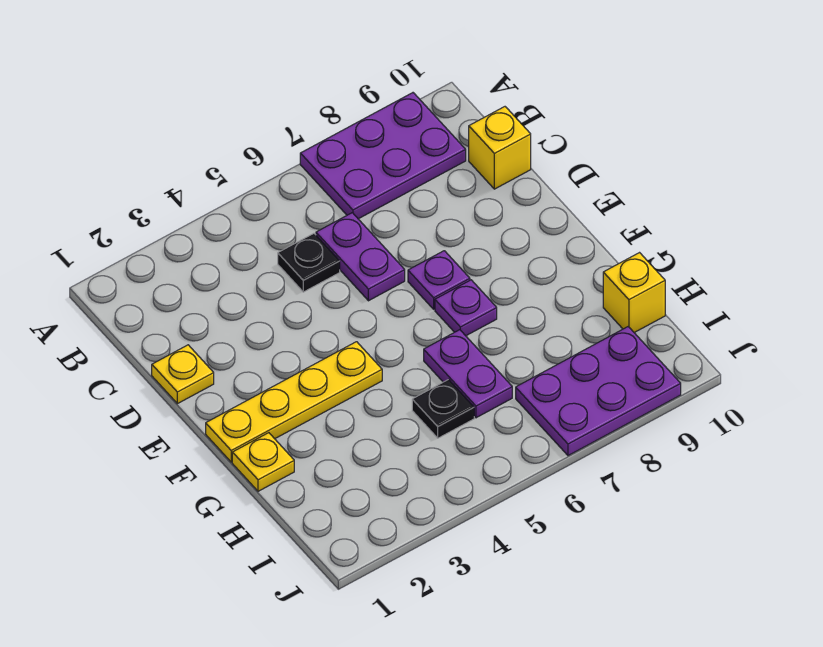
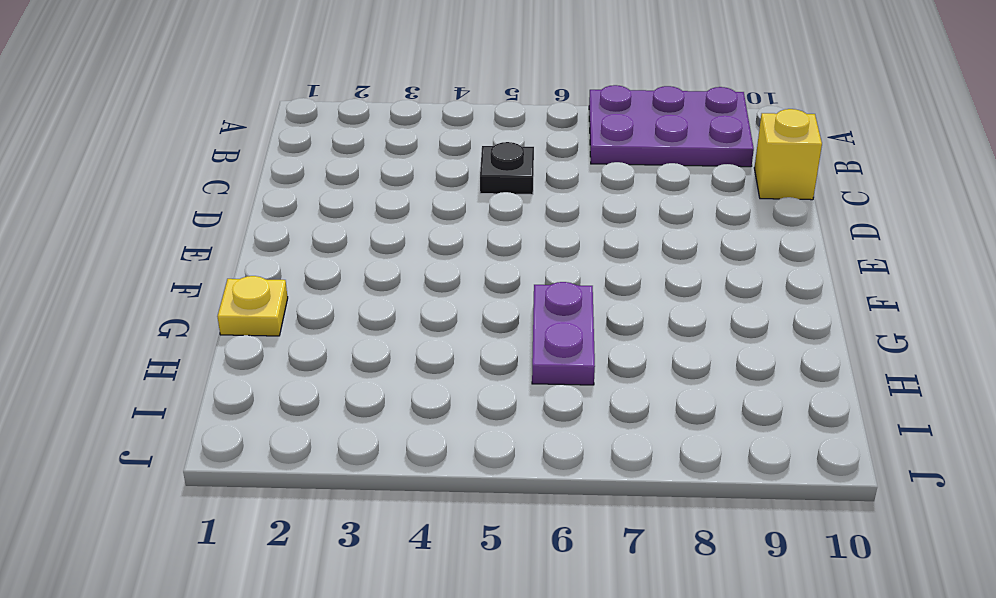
none -> purple 1x2 plate [316,213,405,301]
none -> yellow 1x1 plate [152,345,214,404]
none -> purple 1x1 plate [408,251,470,309]

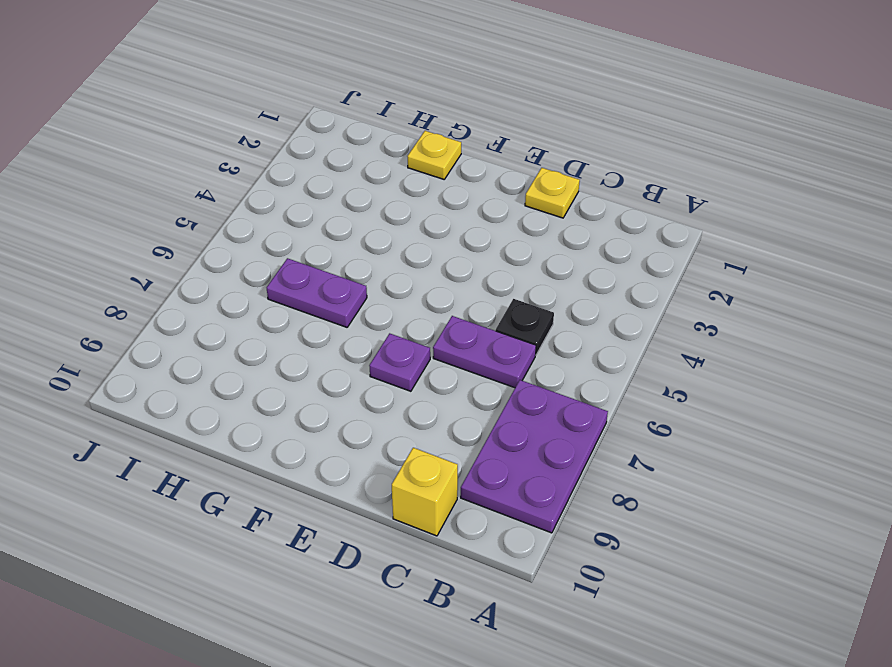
none -> yellow 1x4 plate [206,342,382,462]
none -> purple 1x1 plate [435,280,497,336]
none -> black 1x1 plate [412,380,474,438]

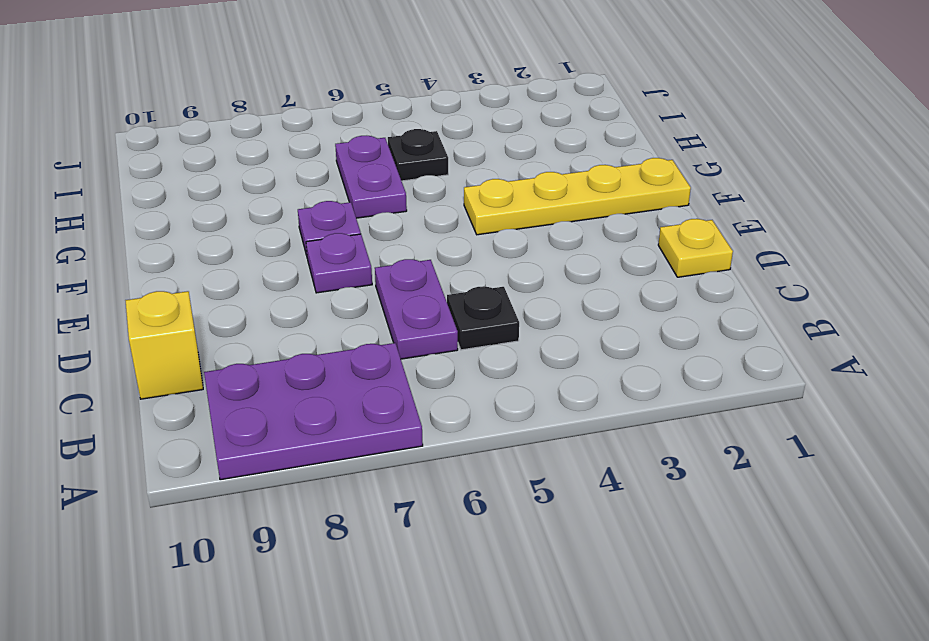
none -> yellow 1x1 plate [232,433,294,491]
none -> yellow 1x1 brick [603,253,665,333]
none -> purple 2x3 plate [516,327,681,456]

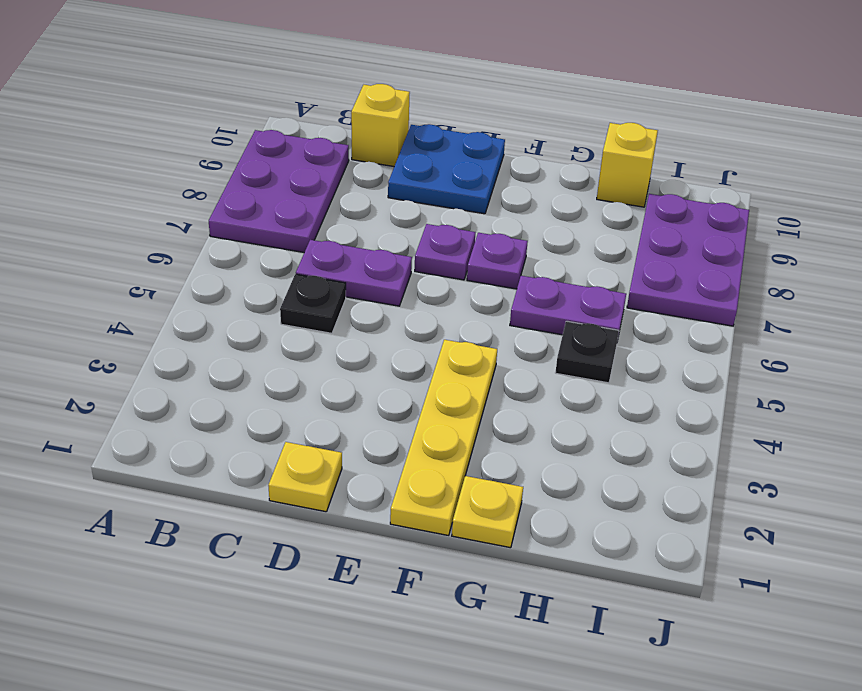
blue 2x2 plate [388,124,505,214] -> none

